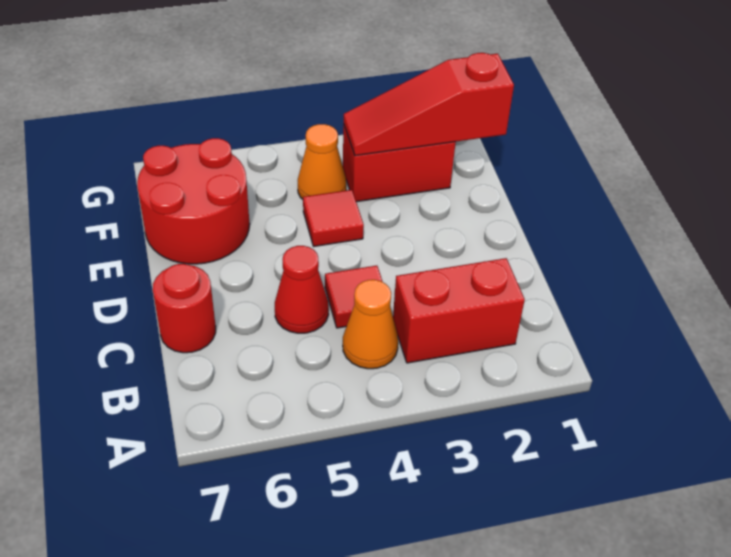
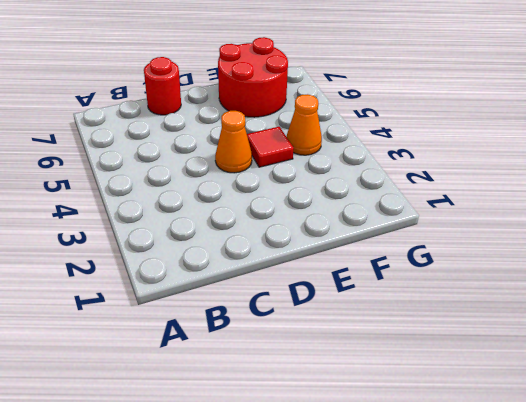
orange 1x1 cone [215,111,252,173] -> orange 1x1 cone moved to [343,280,398,369]
none -> red 1x2 brick [393,258,525,363]
none -> red 1x1 tile [325,266,383,328]

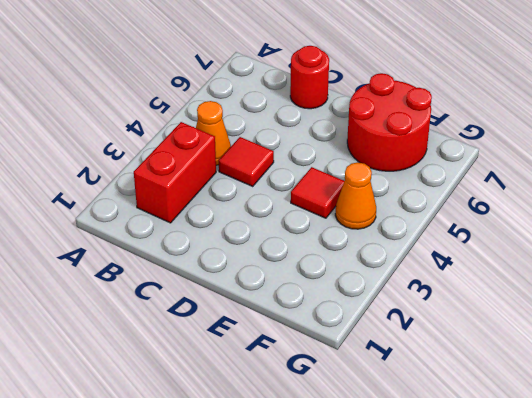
none -> red 1x1 cone [275,246,329,333]
none -> red 1x2 brick [343,125,456,202]

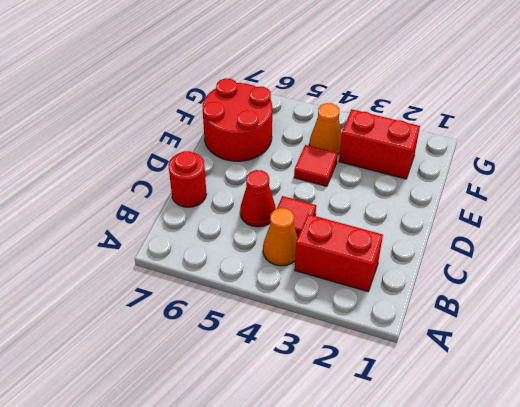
none -> red 1x3 slope [344,53,514,156]

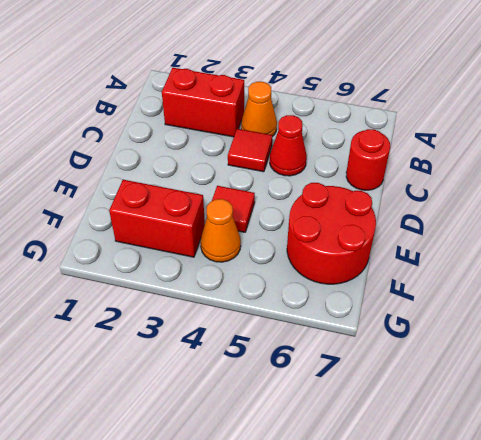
none -> red 1x3 slope [344,53,514,156]

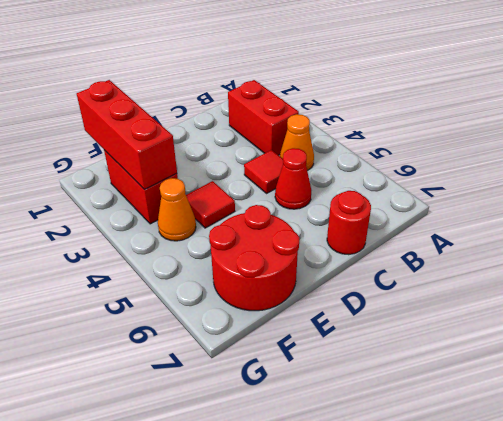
red 1x3 brick [77,80,177,189] -> red 1x3 slope [344,53,514,156]

